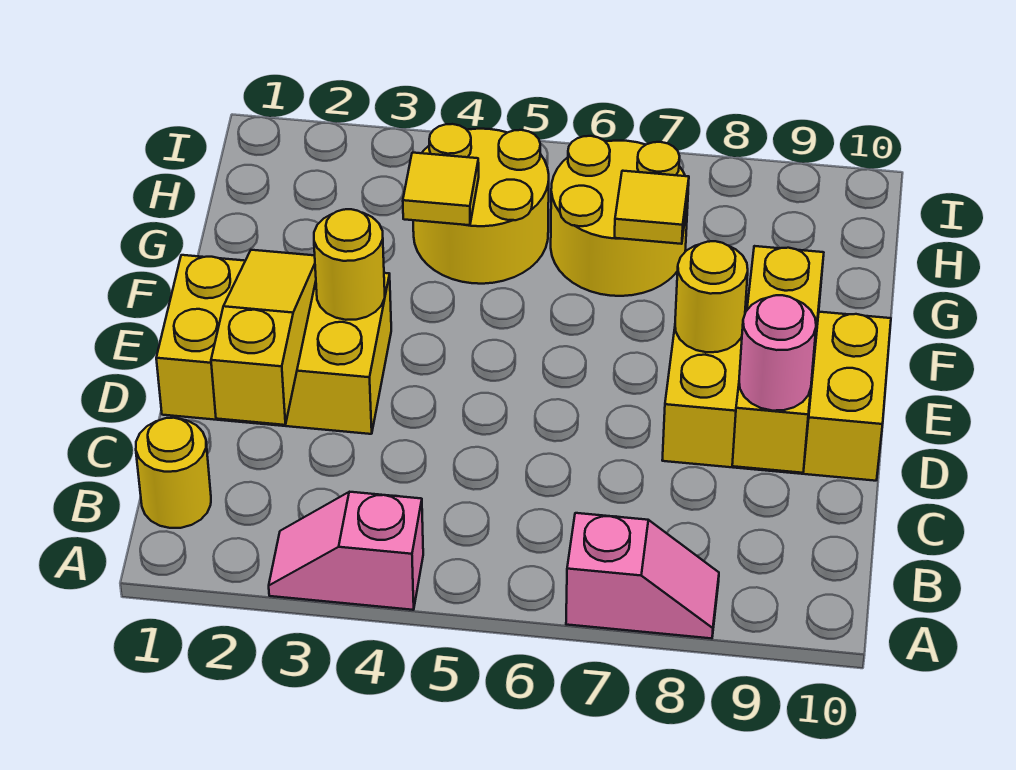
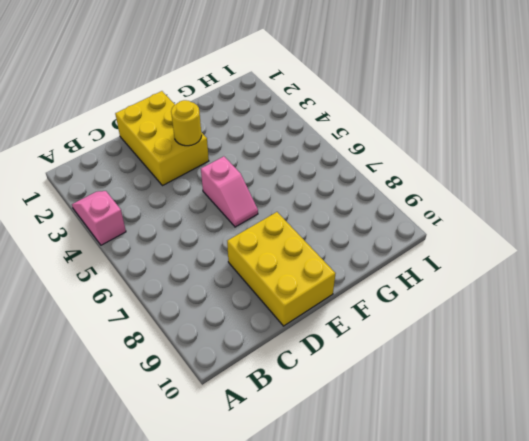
pink 1x2 slope [201,156,258,227] -> pink 1x2 slope moved to [566,513,719,638]
none -> yellow 1x1 round brick [136,418,211,528]
none -> yellow 2x2 round brick [413,124,549,284]
none -> yellow 2x2 round brick [551,136,688,296]

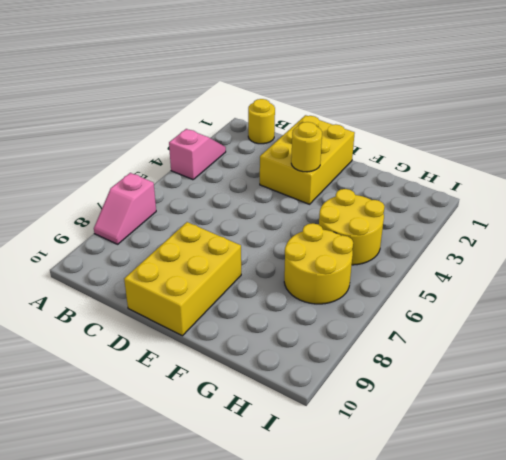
none -> yellow 1x3 slope [211,250,316,425]
none -> yellow 1x3 brick [732,246,824,473]
none -> yellow 1x1 round brick [675,241,748,352]

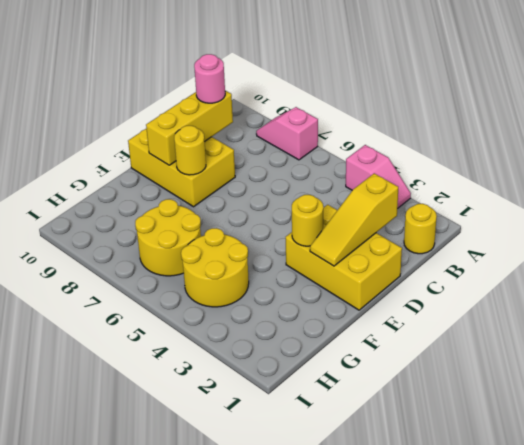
none -> yellow 1x1 tile [403,153,479,225]
none -> yellow 1x1 tile [614,171,689,244]

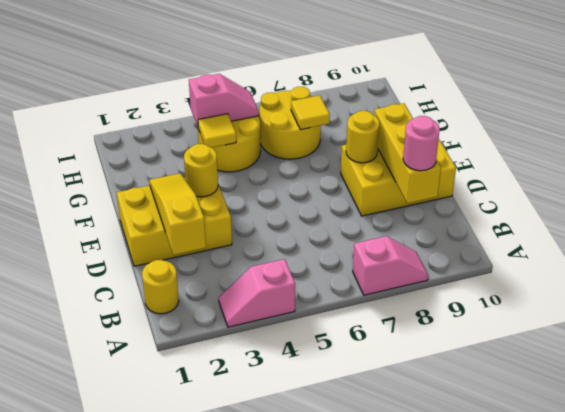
pink 1x2 slope [189,74,259,126] -> none

